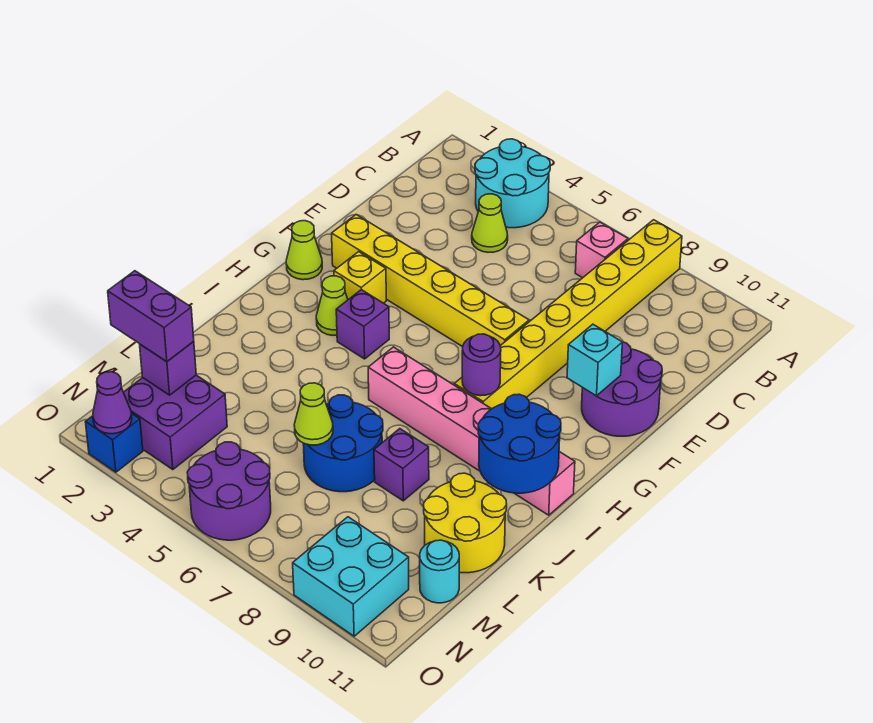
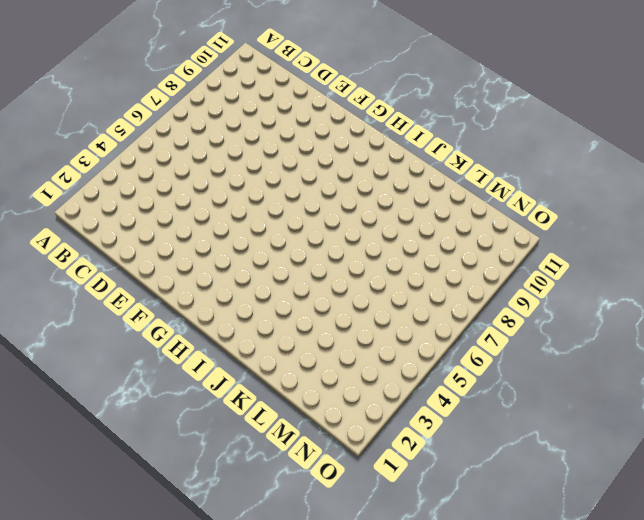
none -> cyan 2x2 round brick [475,139,550,228]
none -> yellow 1x8 brick [454,220,682,409]
none -> pink 1x1 brick [575,222,628,278]

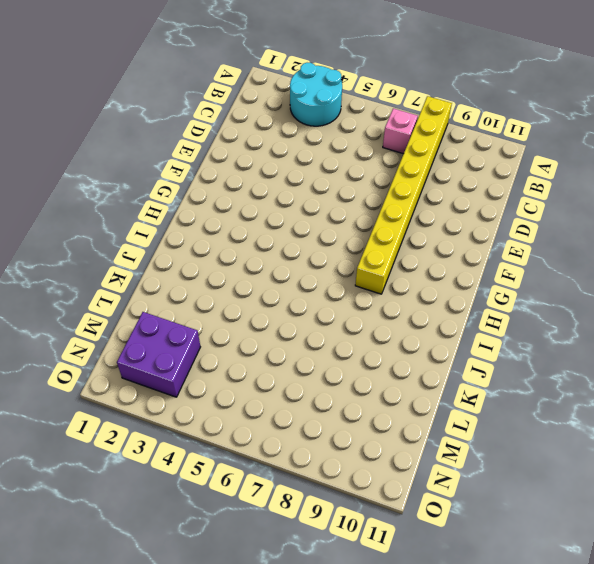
none -> lime 1x1 cone [472,194,508,252]
none -> purple 2x2 round brick [582,342,662,436]
none -> yellow 1x6 brick [332,215,529,347]

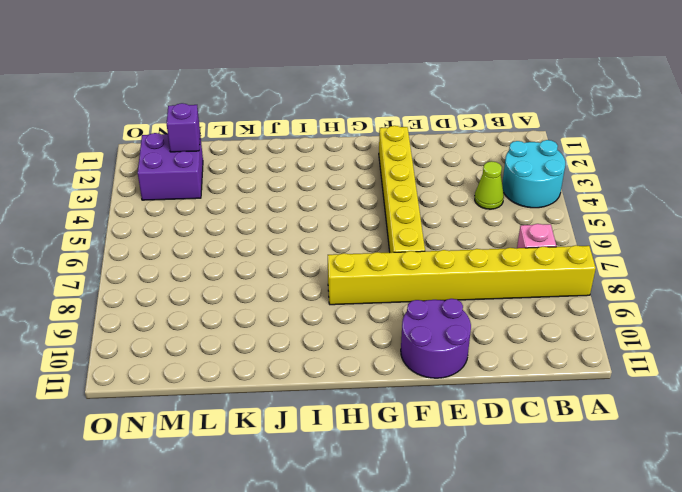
none -> lime 1x1 cone [286,221,322,280]
none -> yellow 1x1 brick [334,252,386,303]
none -> lime 1x1 cone [316,276,348,335]

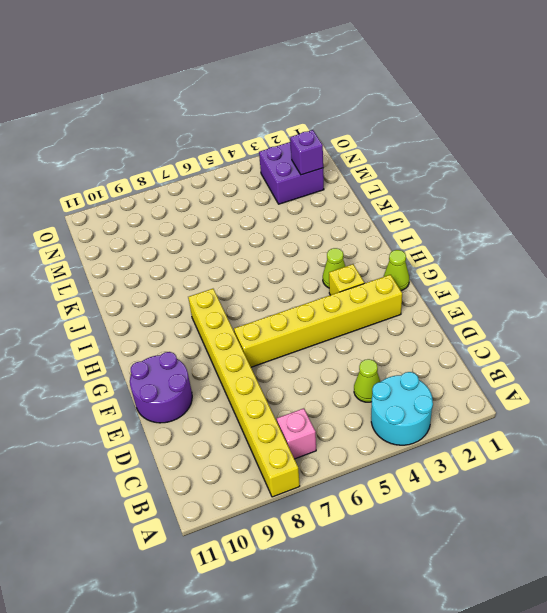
none -> purple 1x1 brick [336,290,389,359]
none -> pink 1x6 brick [368,347,575,515]
none -> blue 2x2 round brick [303,395,383,492]

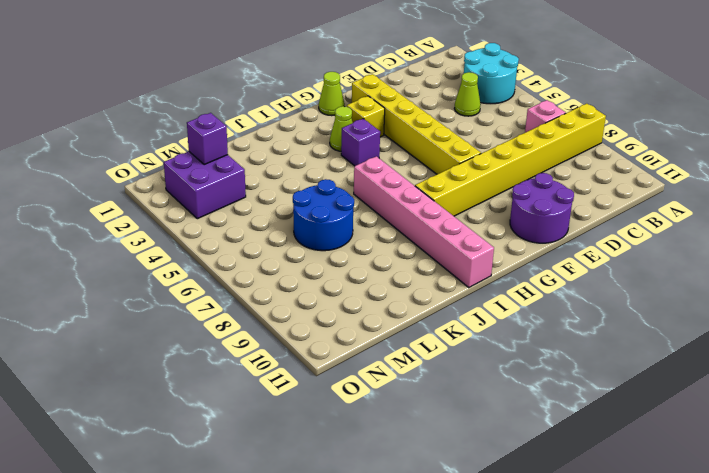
none -> purple 1x1 brick [374,429,429,501]
none -> yellow 2x2 round brick [424,473,507,573]
none -> cyan 1x1 round brick [420,540,459,603]

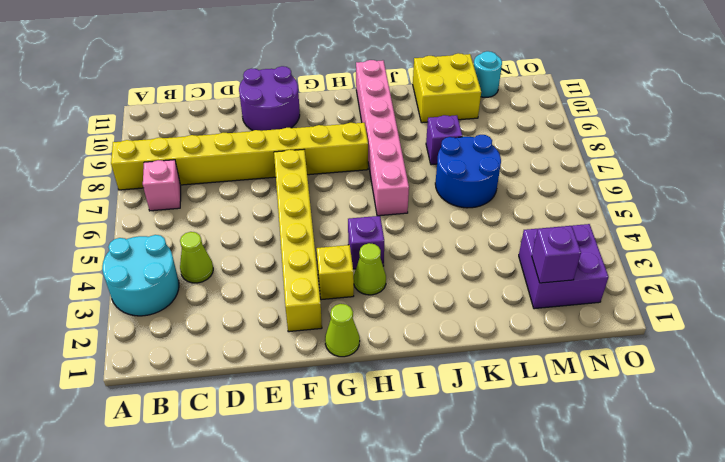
yellow 2x2 brick [413,53,481,123] -> yellow 2x2 round brick [424,473,507,573]
none -> purple 2x2 round brick [187,442,271,540]
none -> cyan 2x2 brick [293,517,409,636]
none -> blue 1x1 brick [86,413,143,472]

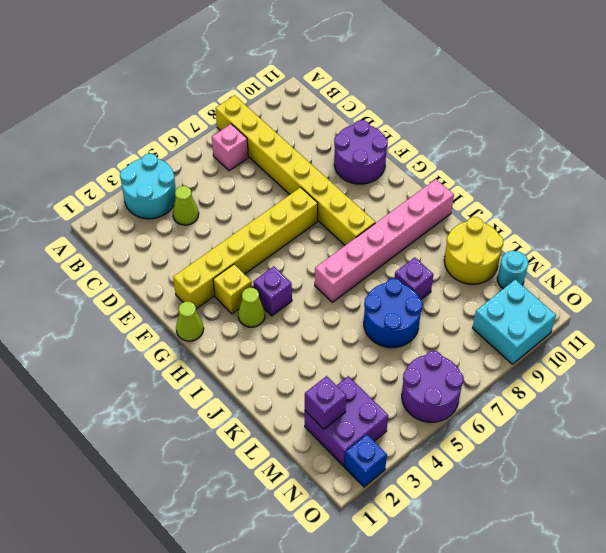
none -> cyan 1x1 brick [567,324,622,396]
none -> purple 1x1 round brick [462,334,501,396]
none -> blue 2x2 round brick [478,394,561,493]

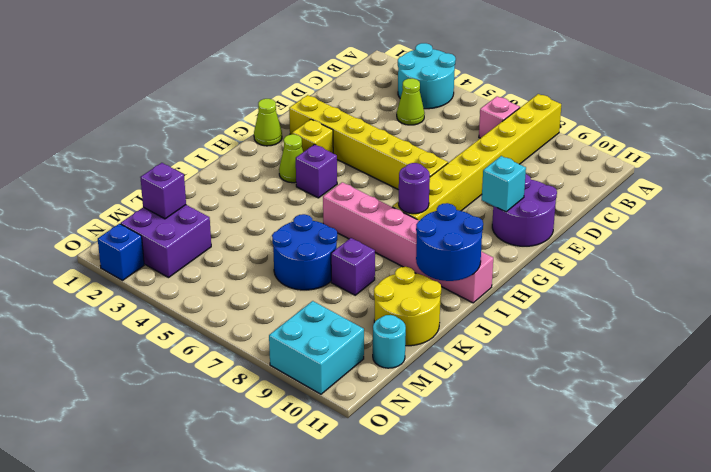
none -> purple 2x2 round brick [187,442,271,540]
none -> lime 1x1 cone [294,383,333,445]
none -> purple 1x1 cone [93,372,132,434]

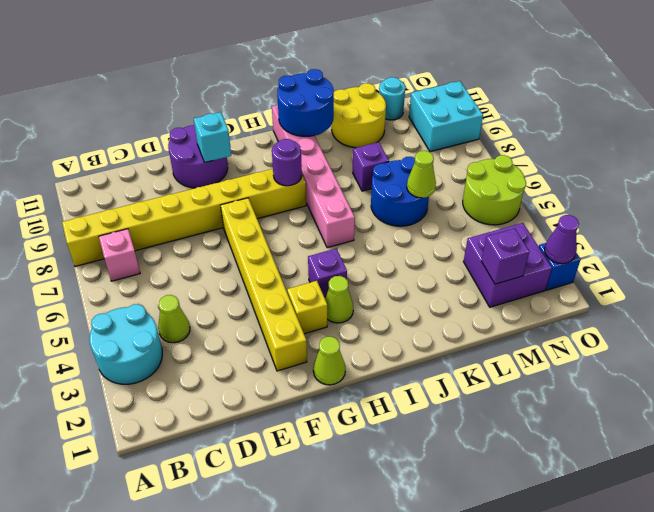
lime 2x2 round brick [463,155,526,225] -> purple 2x2 round brick [187,442,271,540]
none -> purple 1x2 brick [108,271,194,362]

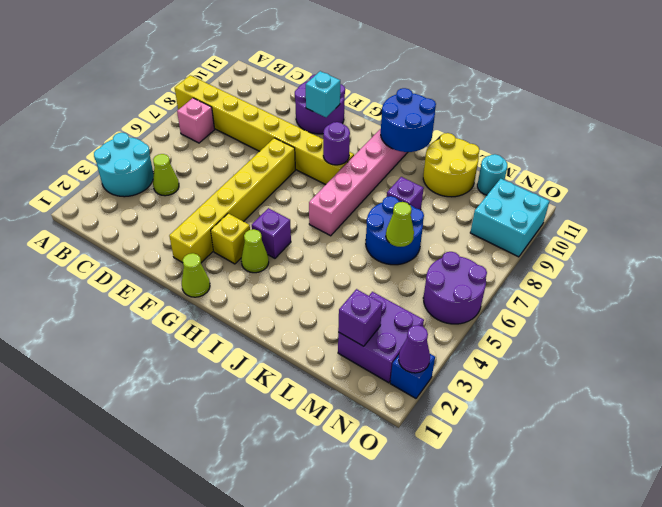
none -> purple 1x2 brick [108,271,194,362]

